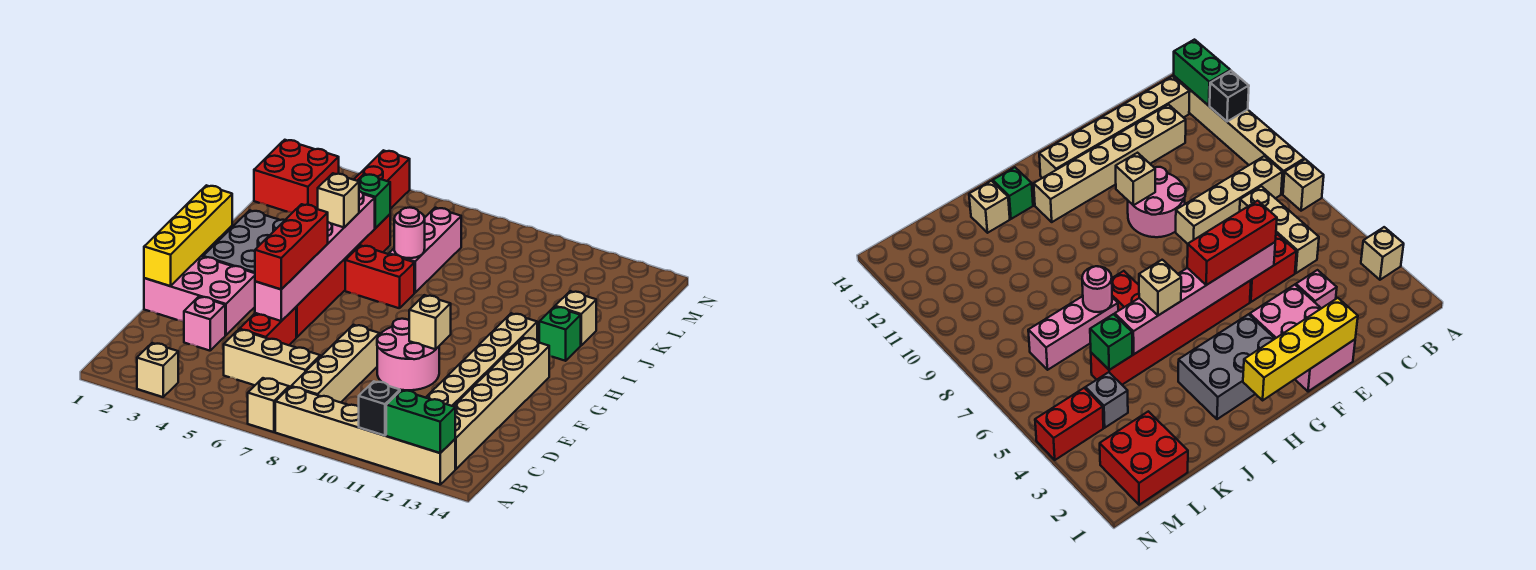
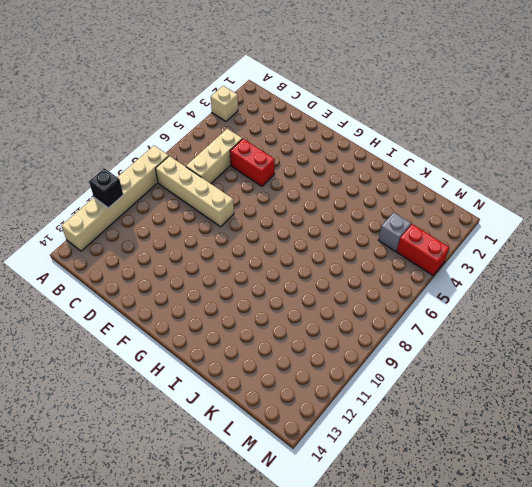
none -> tan 1x1 brick [248,378,289,432]
none -> tan 1x6 brick [454,338,549,469]
none -> tan 1x6 brick [426,313,537,406]

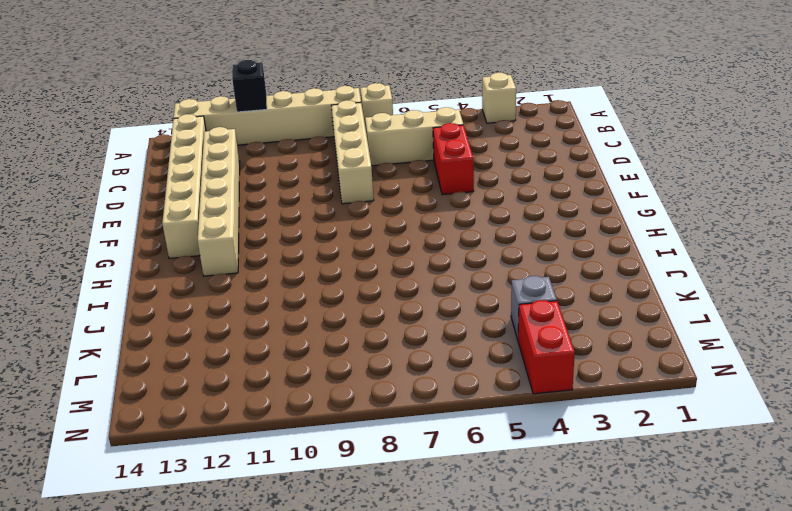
none -> pink 1x1 brick [184,297,225,351]
none -> pink 2x3 brick [144,256,255,335]
none -> pink 2x2 round brick [377,319,439,390]

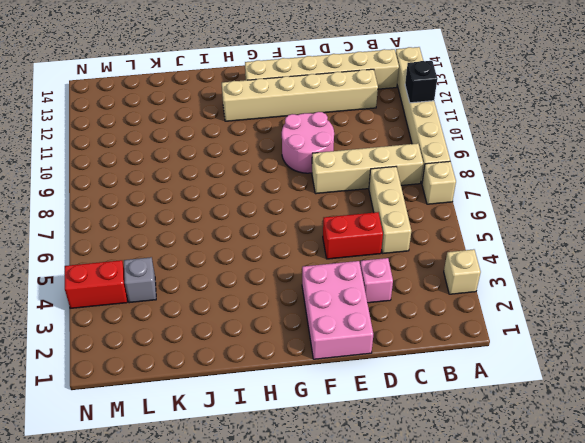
none -> red 1x6 brick [296,214,390,337]
none -> grey 2x3 brick [203,210,285,273]
none -> red 1x2 brick [345,245,414,308]

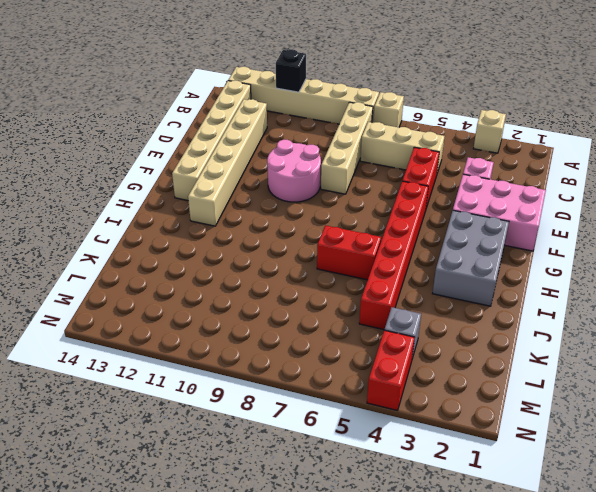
none -> green 1x1 brick [539,307,581,361]
none -> pink 1x3 brick [389,208,461,293]
none -> tan 1x1 brick [555,291,596,345]

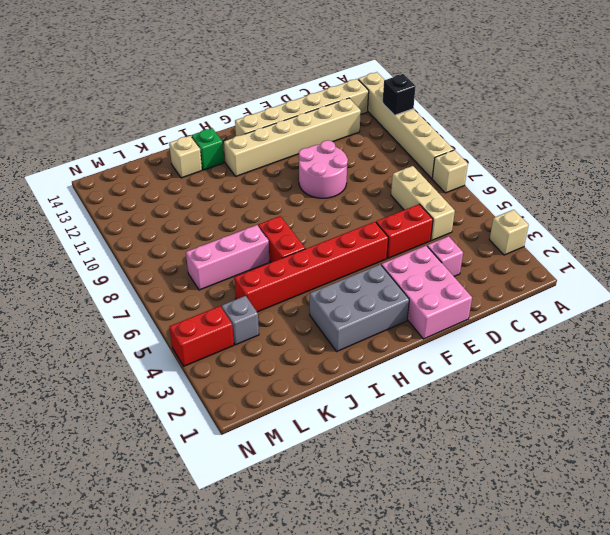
none -> tan 1x4 brick [291,325,379,402]
none -> red 2x2 brick [254,140,339,213]
none -> green 1x2 brick [386,390,455,453]

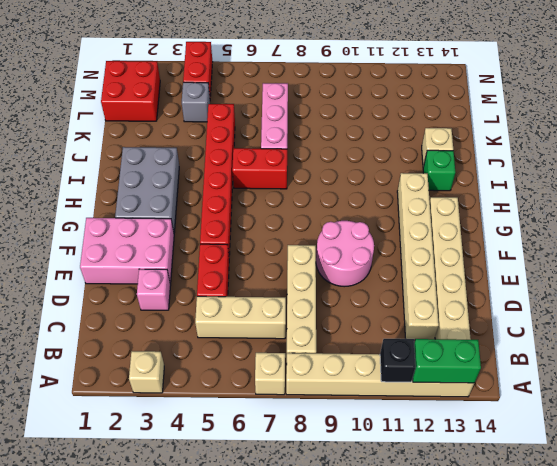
none -> yellow 1x4 brick [144,185,232,286]
none -> pink 1x6 brick [255,191,375,321]
none -> tan 1x1 brick [409,295,451,349]

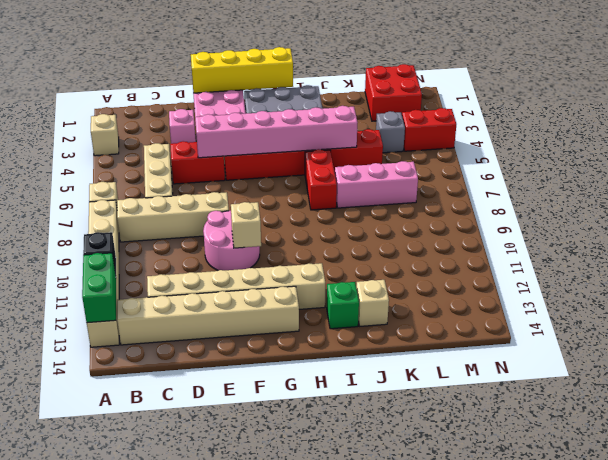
none -> pink 1x1 round brick [394,207,425,258]
none -> green 1x1 brick [357,174,390,228]
none -> red 1x3 brick [255,204,328,289]

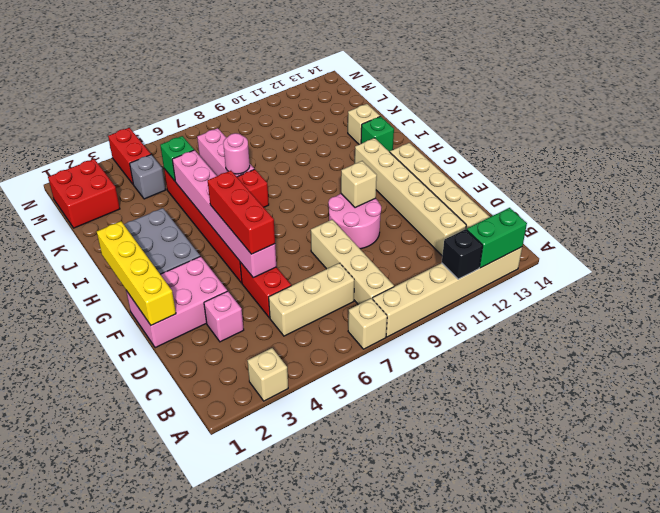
none -> tan 1x1 brick [318,173,359,227]

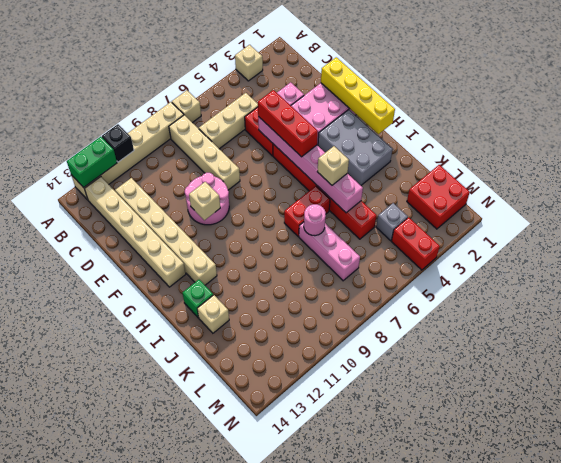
none -> green 1x1 brick [357,174,390,228]

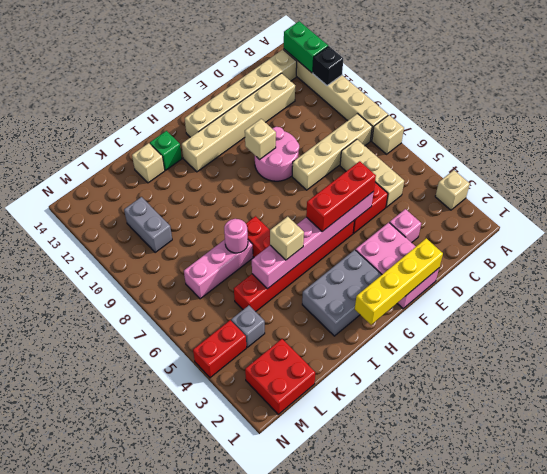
grey 1x2 brick [124,197,172,253] -> none
none -> green 1x1 brick [357,174,390,228]

